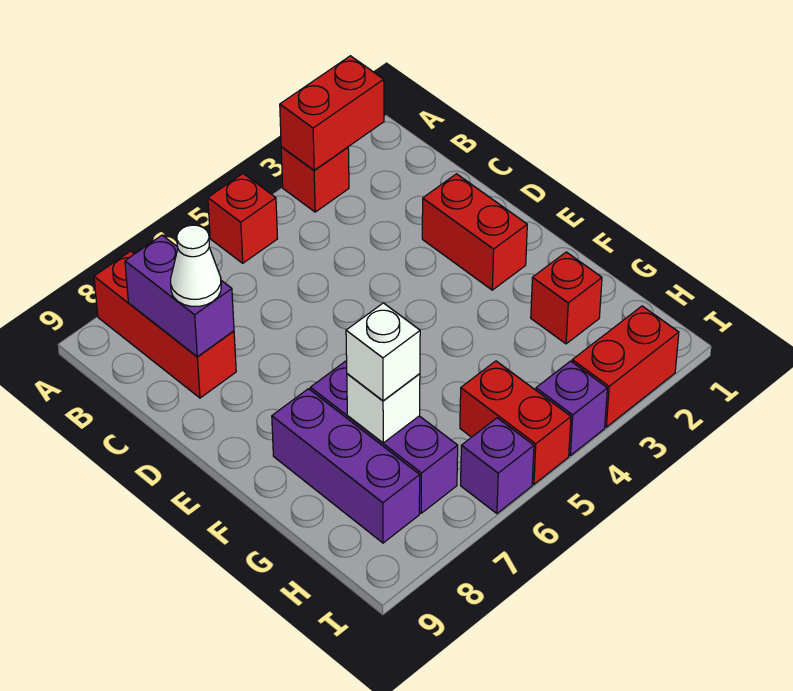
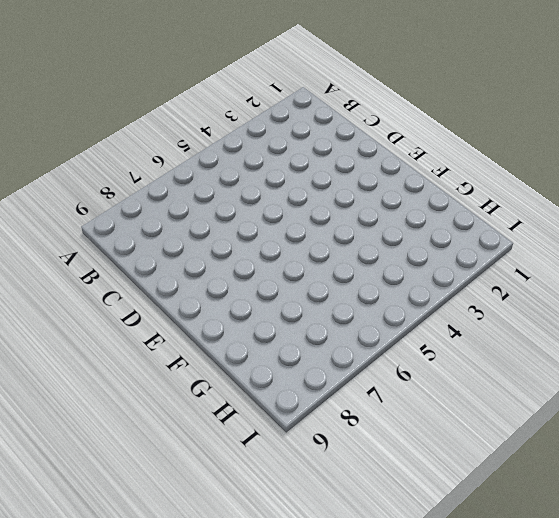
none -> red 1x1 brick [281,147,349,212]
none -> red 1x1 brick [208,174,278,263]
none -> red 1x3 brick [94,251,236,398]

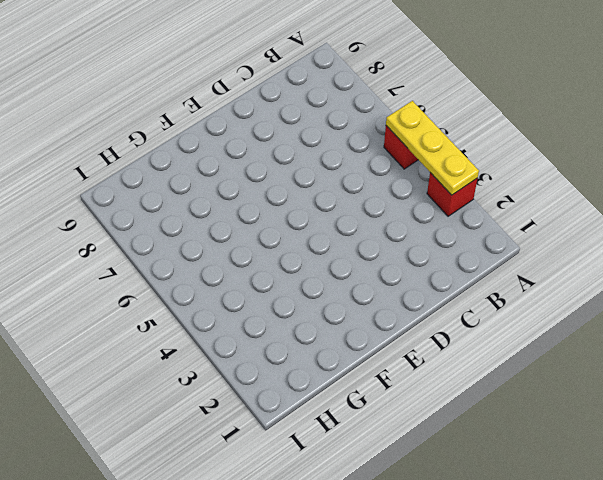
yellow 1x3 plate [386,101,479,195] -> red 1x2 brick [280,56,384,170]
none -> red 1x3 brick [94,251,236,398]
none -> red 1x2 brick [422,174,527,290]
none -> purple 1x3 brick [310,360,458,513]

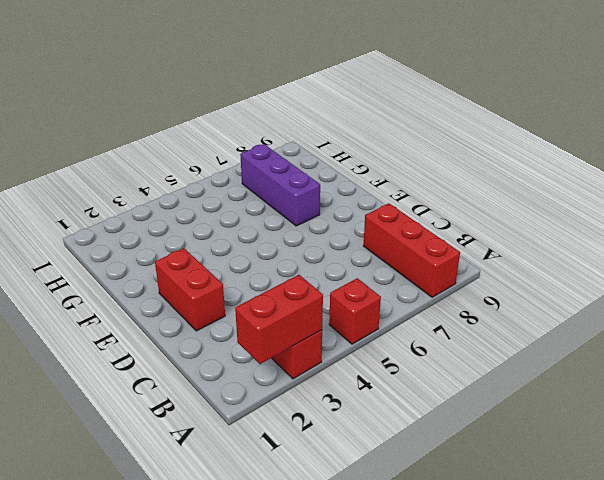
none -> purple 1x3 brick [272,389,420,543]
none -> red 1x1 brick [531,252,602,344]
none -> red 1x2 brick [460,361,571,484]

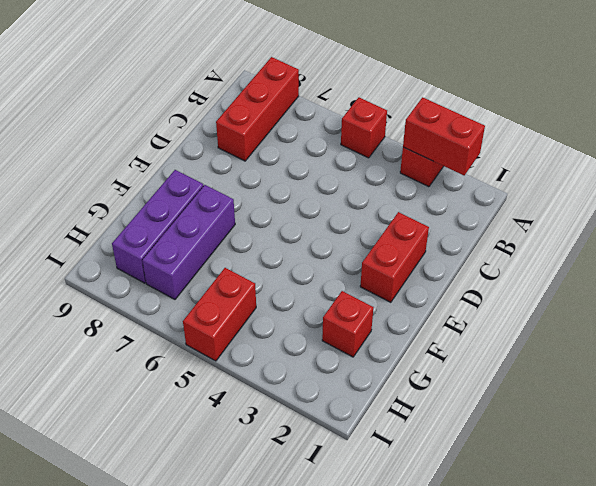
none -> red 1x2 brick [572,306,679,427]
none -> purple 1x1 brick [536,361,607,455]
none -> purple 1x1 brick [461,418,534,514]

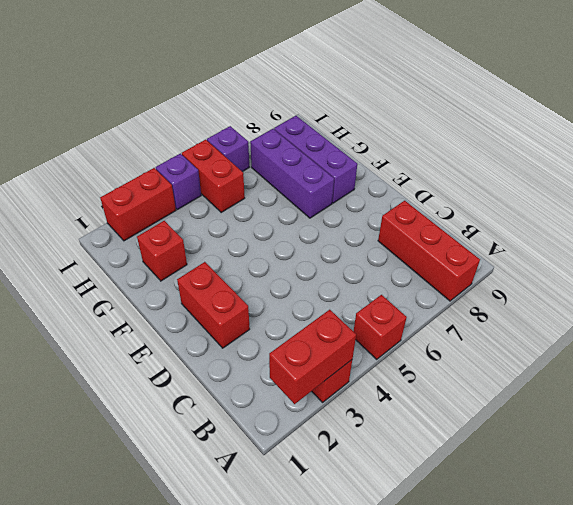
none -> purple 1x2 brick [125,235,234,357]
none -> white 1x1 brick [347,374,420,443]
none -> white 1x1 cone [170,225,221,306]

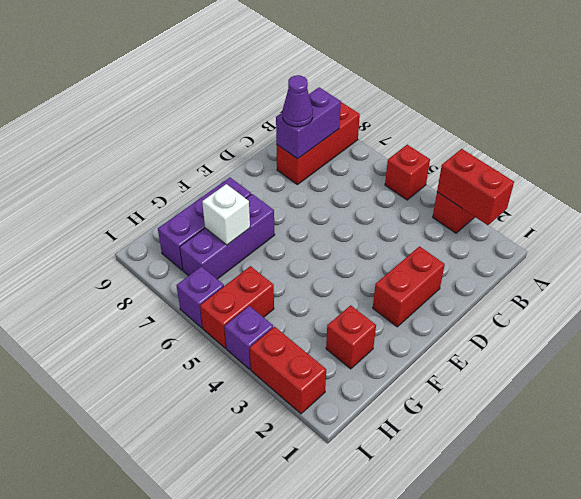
purple 1x1 cone [282,75,313,127] -> white 1x1 cone [170,225,221,306]
none -> white 1x1 brick [346,303,420,401]

